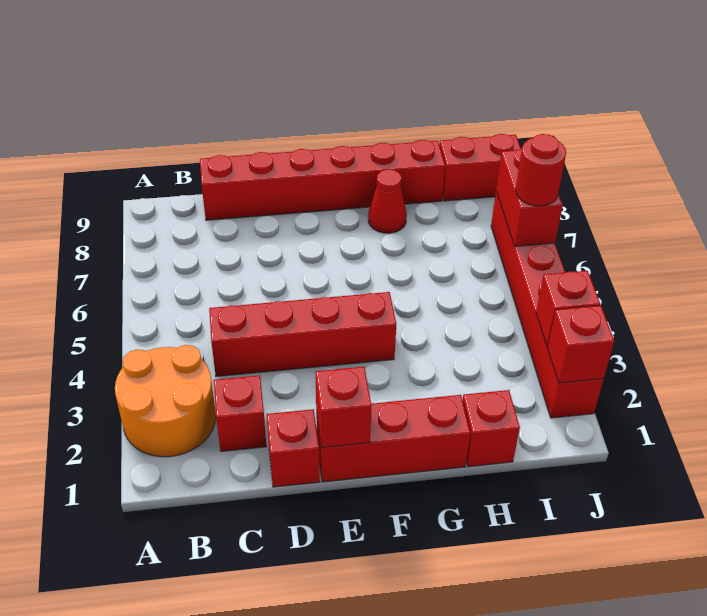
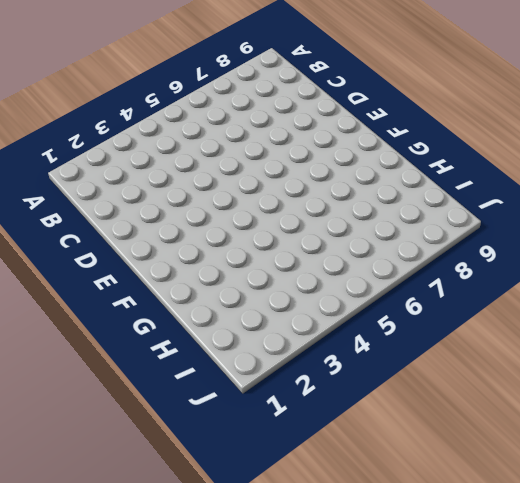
none -> orange 2x2 round brick [115,345,216,457]
none -> red 1x1 brick [214,375,266,451]
none -> red 1x4 brick [209,292,396,376]

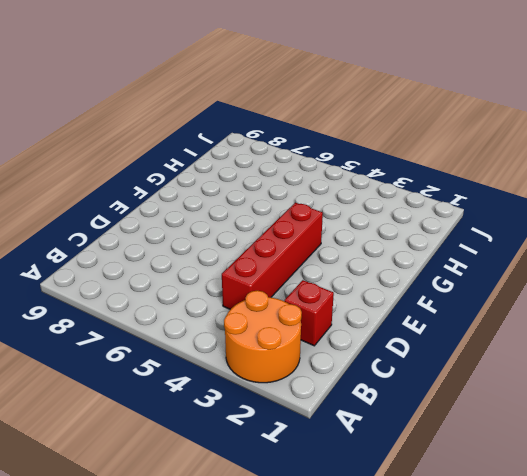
none -> red 1x6 brick [200,140,445,220]
none -> red 1x1 brick [266,409,320,487]
none -> red 1x3 brick [316,395,470,482]

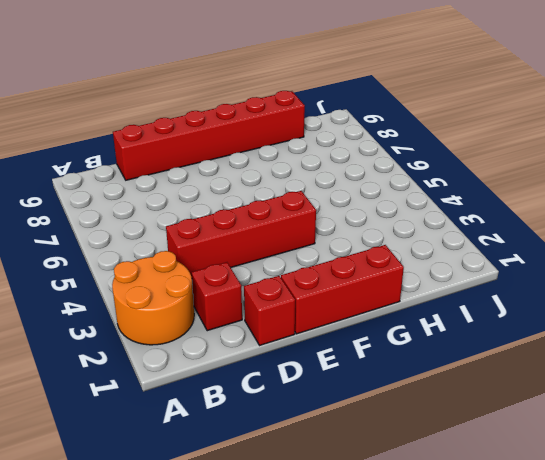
none -> red 1x1 cone [368,169,407,233]
none -> red 1x1 brick [463,390,520,467]
none -> red 1x2 brick [440,134,521,201]

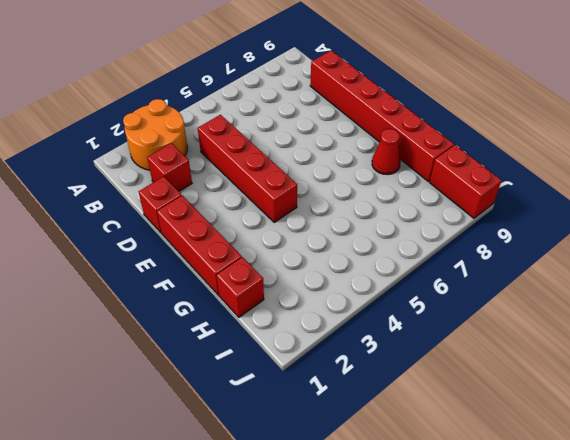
none -> red 1x6 brick [491,191,604,418]
none -> red 1x1 brick [315,367,371,447]
none -> red 1x1 brick [547,306,614,383]

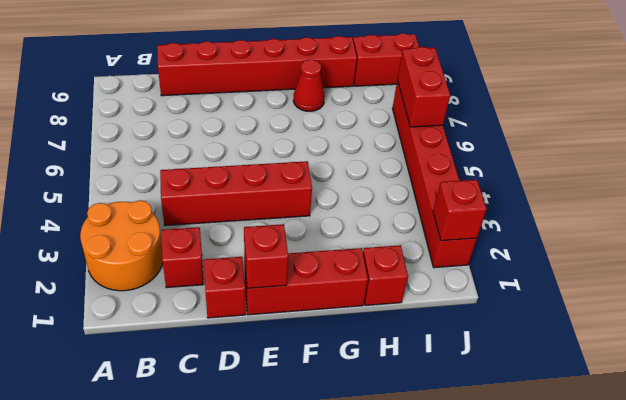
none -> red 1x1 brick [536,271,600,346]
none -> red 1x1 round brick [516,134,566,206]

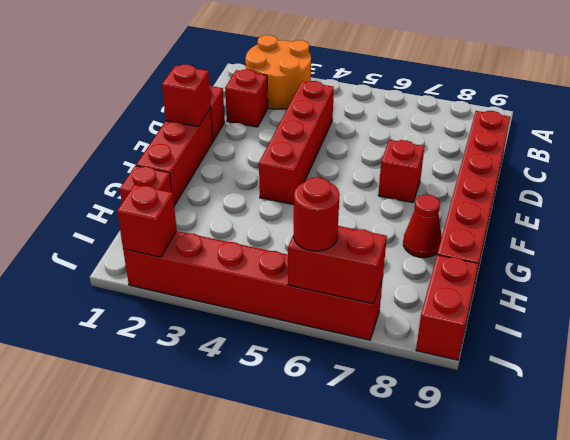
red 1x1 brick [378,140,425,203] -> red 1x1 brick moved to [536,271,600,346]

